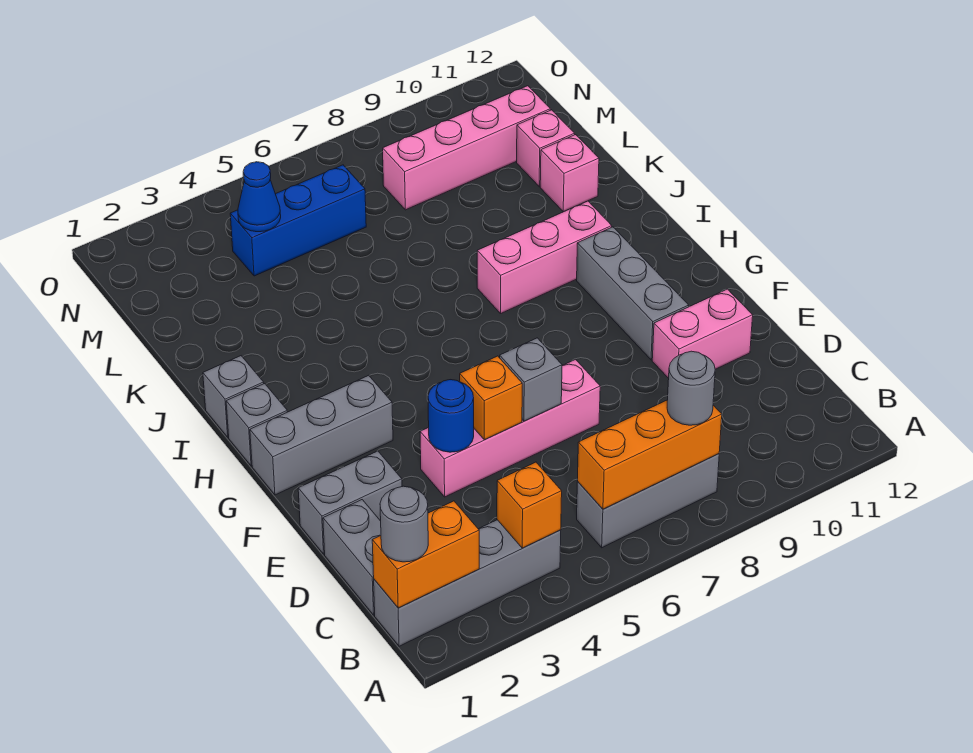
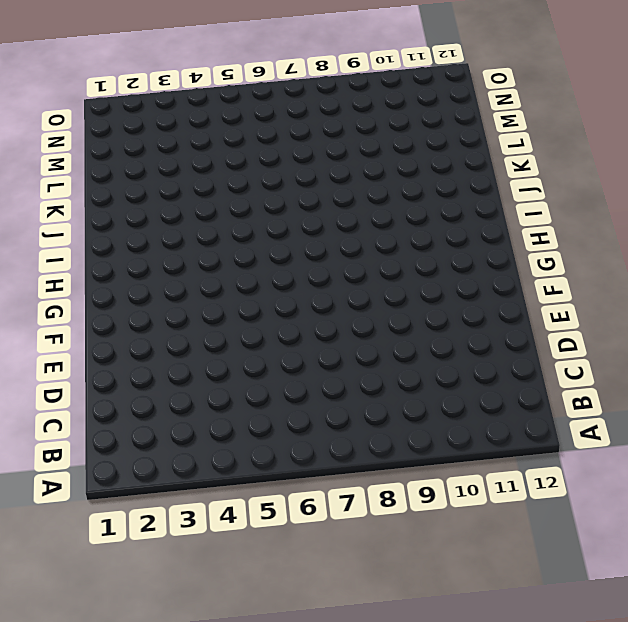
none -> grey 1x4 brick [374,520,561,646]
none -> grey 1x3 brick [577,454,719,548]
none -> grey 1x2 brick [323,500,381,615]

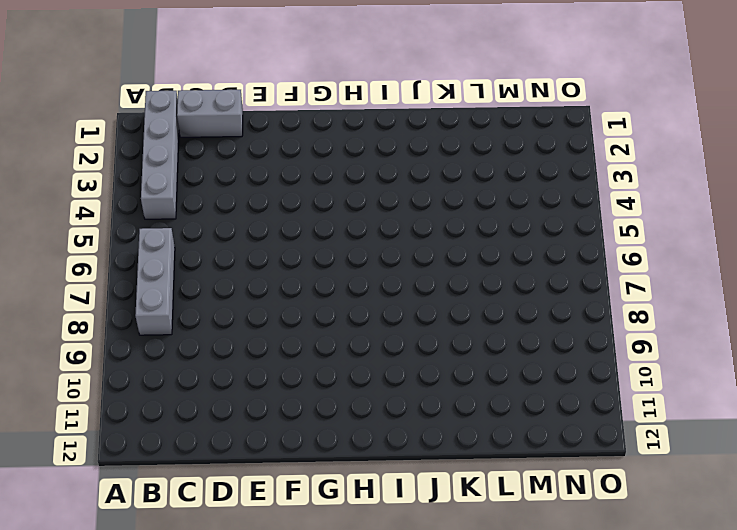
none -> grey 1x2 brick [298,451,402,554]
none -> pink 1x4 brick [420,360,600,497]
none -> pink 1x2 brick [652,289,753,378]

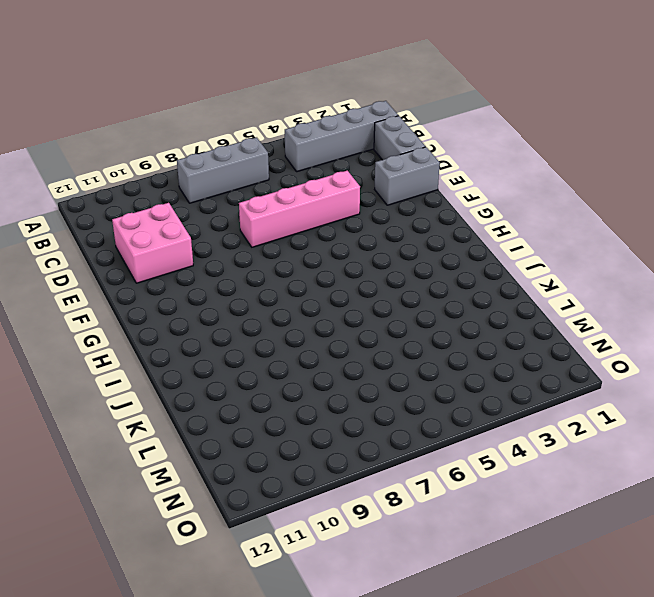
pink 2x2 brick [112,203,193,283] -> pink 1x2 brick [652,289,753,378]
none -> grey 1x3 brick [577,227,689,360]
none -> grey 1x3 brick [250,375,393,495]
none -> grey 1x1 brick [226,384,287,466]

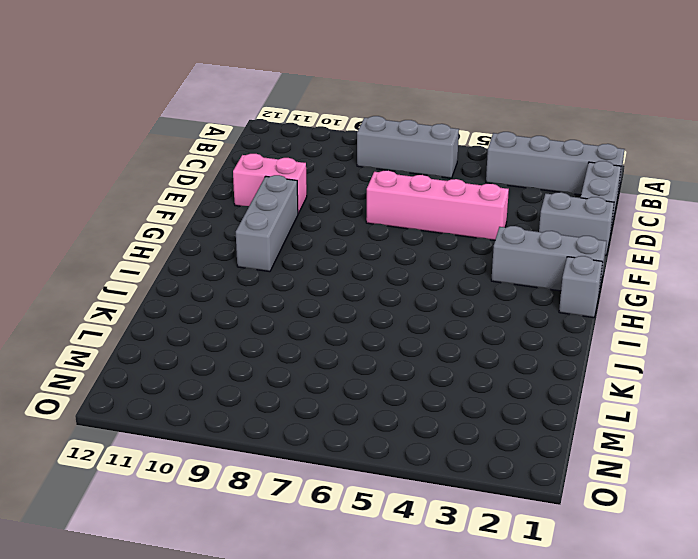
none -> grey 1x1 brick [203,356,264,437]
none -> pink 1x3 brick [477,201,612,313]
none -> pink 1x1 brick [540,135,599,212]

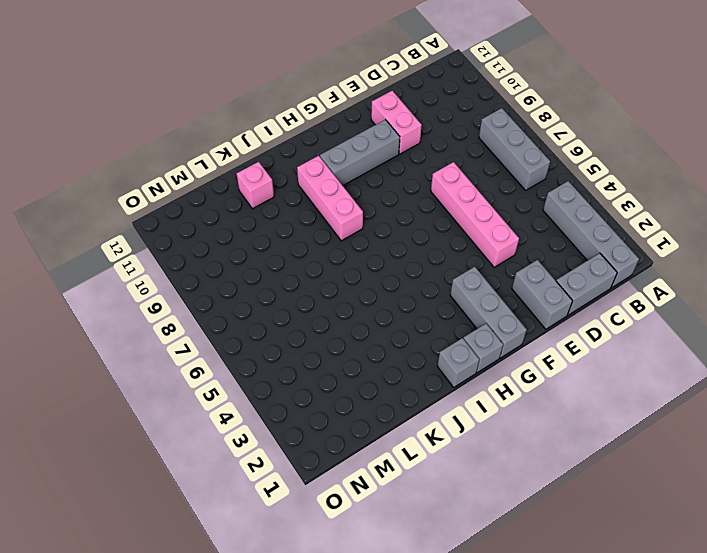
none -> pink 1x1 brick [517,110,575,186]
none -> blue 1x3 brick [230,165,366,276]
none -> pink 1x4 brick [383,86,550,210]

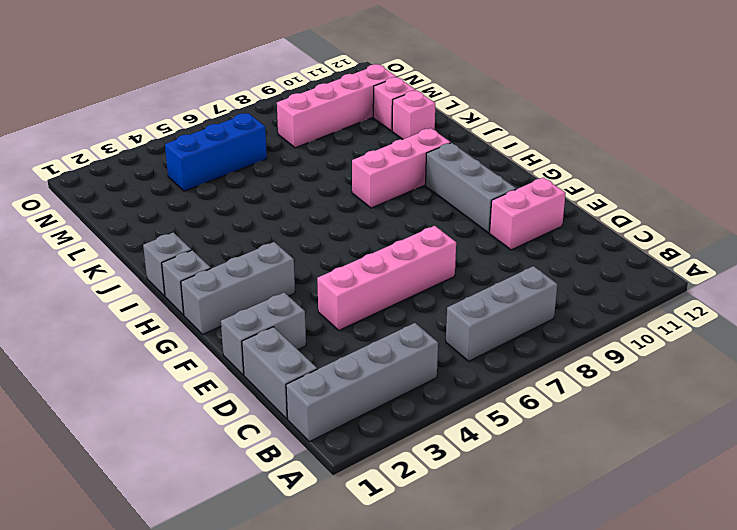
none -> orange 1x2 brick [372,501,479,608]
none -> orange 1x1 brick [497,462,562,548]
none -> orange 1x3 brick [578,400,722,509]

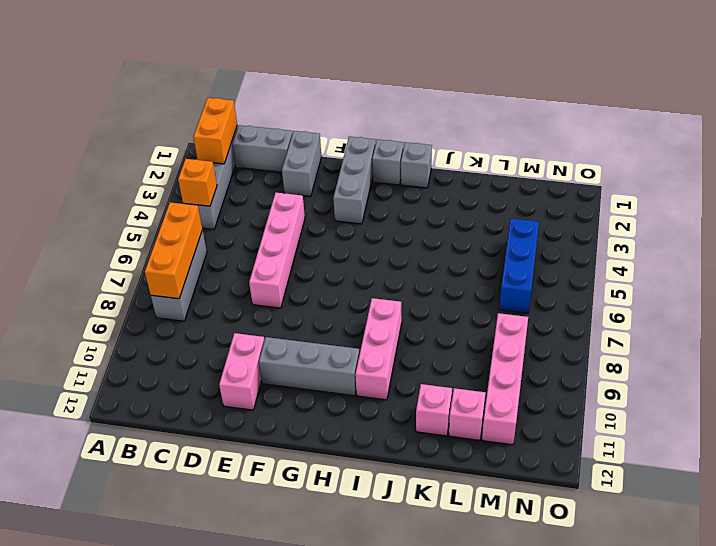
none -> blue 1x1 round brick [428,380,474,452]
none -> orange 1x1 brick [460,356,522,440]
none -> grey 1x1 brick [500,338,562,421]

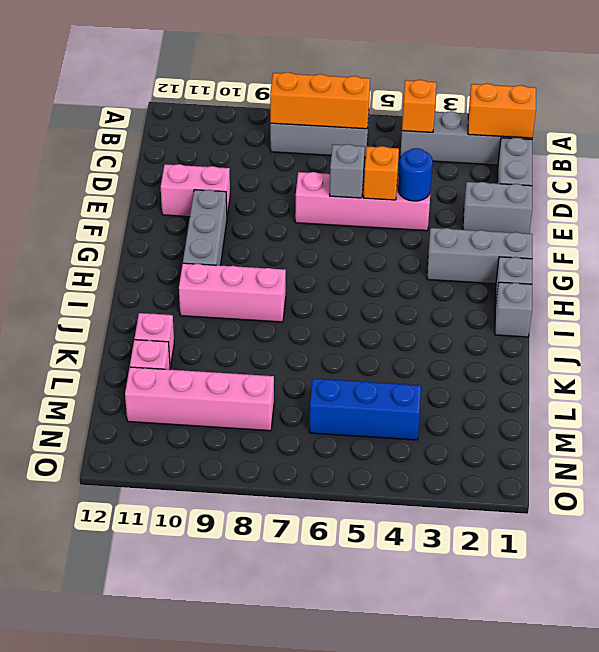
none -> blue 1x1 cone [238,162,281,232]
none -> grey 1x1 round brick [380,486,428,562]
none -> grey 1x1 round brick [667,351,715,425]

